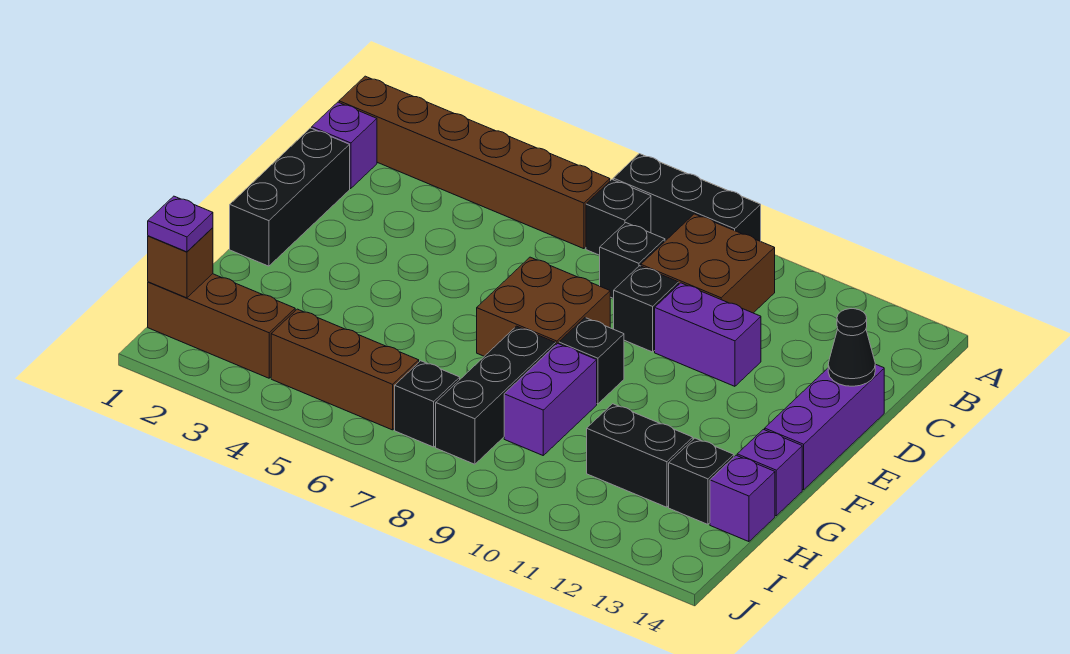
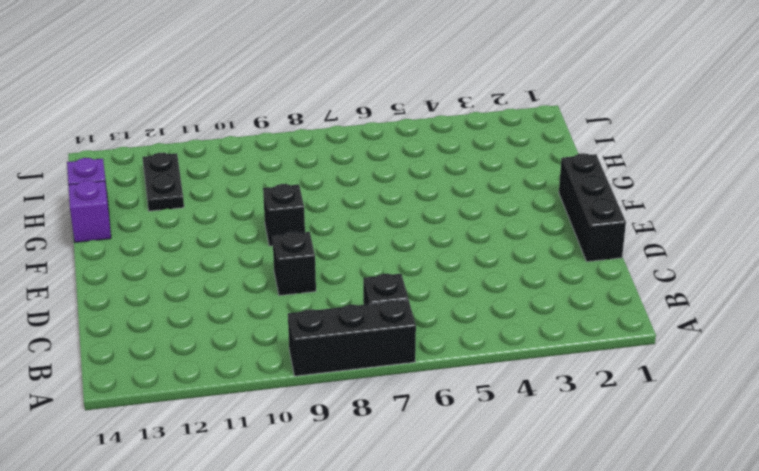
black 1x2 plate [142,153,184,211] -> black 1x2 brick [587,404,693,507]
none -> brown 1x6 brick [339,76,610,249]
none -> brown 2x2 brick [641,214,775,313]
none -> purple 1x1 brick [312,102,377,189]

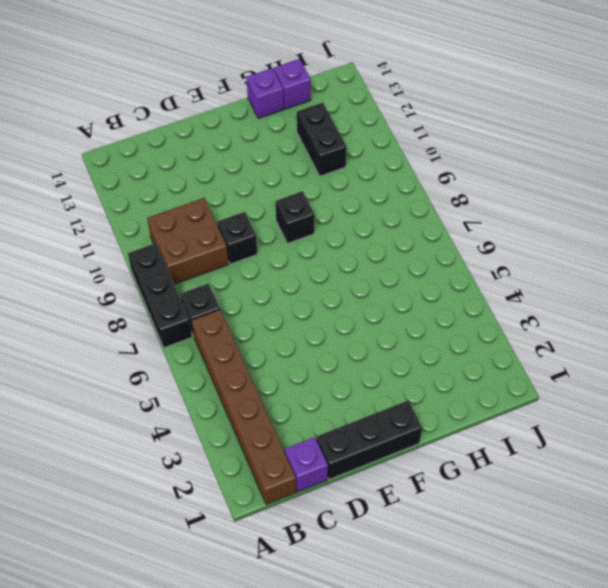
none -> black 1x1 brick [600,223,665,298]
none -> purple 1x2 brick [655,283,761,386]
none -> purple 1x3 brick [765,364,884,490]

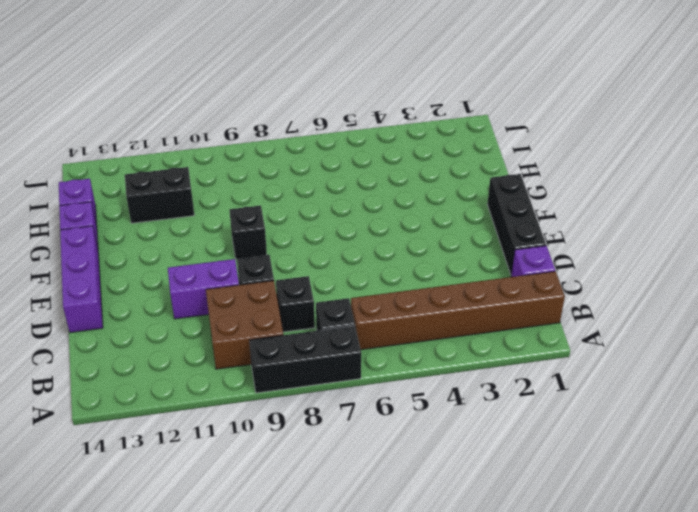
none -> brown 2x2 brick [477,257,610,356]
none -> black 1x3 brick [436,326,556,464]
none -> purple 1x2 brick [504,343,597,455]

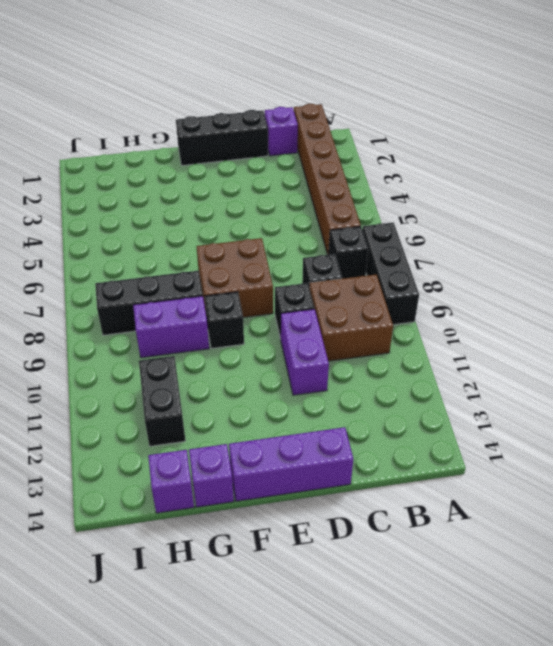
none -> black 1x1 brick [669,438,734,524]
none -> brown 1x3 brick [148,274,295,378]
none -> brown 1x3 brick [271,309,419,430]

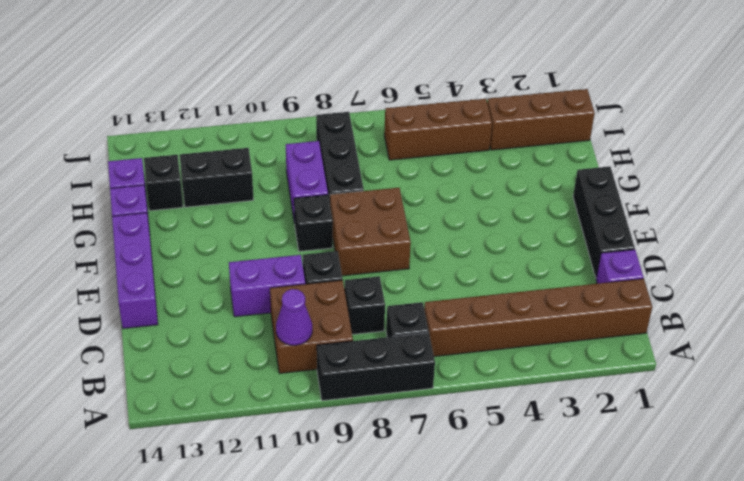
purple 1x1 cone [276,289,312,345] -> none
none -> black 1x1 brick [395,361,460,447]
none -> black 1x1 cone [828,309,875,386]
none -> brown 1x1 brick [148,228,213,298]

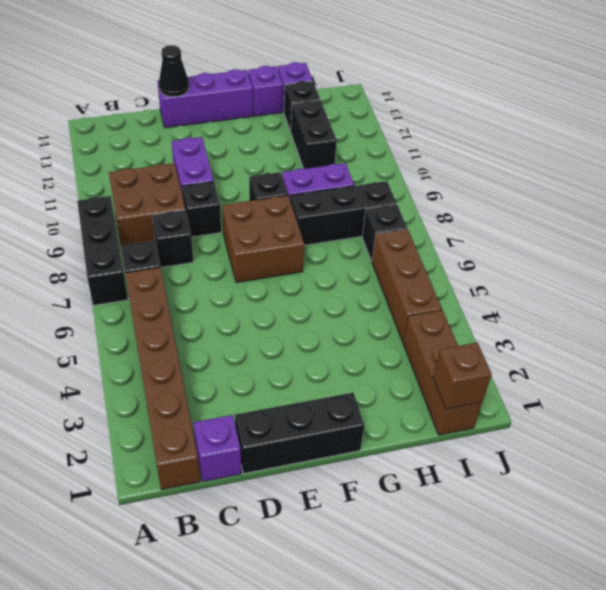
none -> purple 1x1 plate [148,196,213,252]

